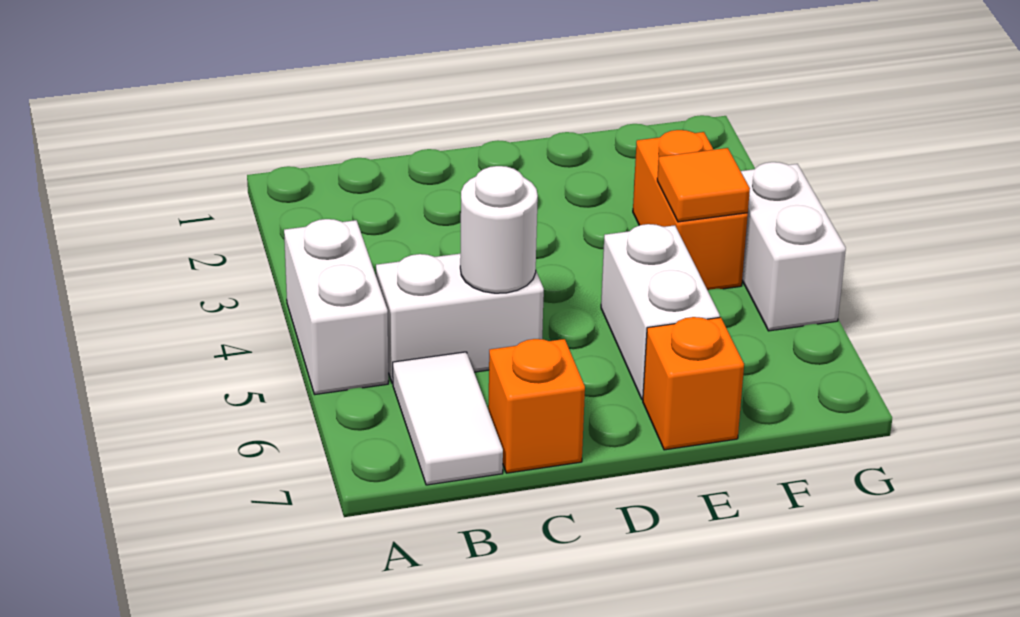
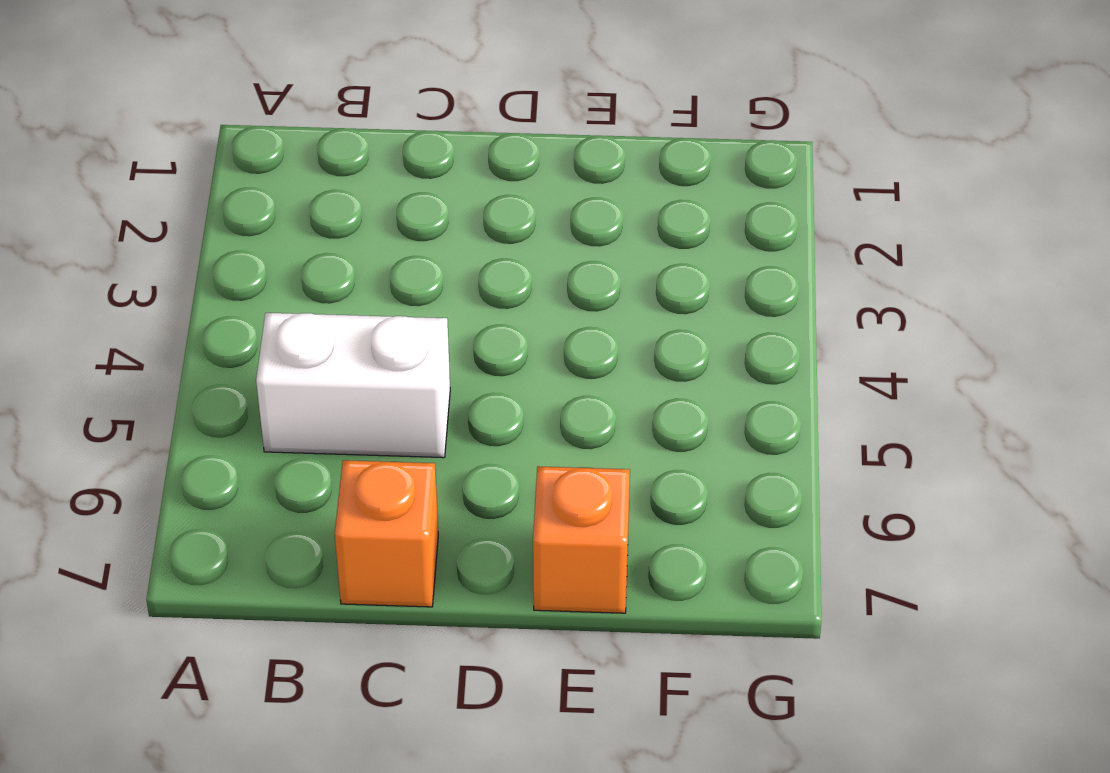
none -> white 1x2 brick [284,219,388,394]
none -> white 1x2 tile [393,352,503,485]

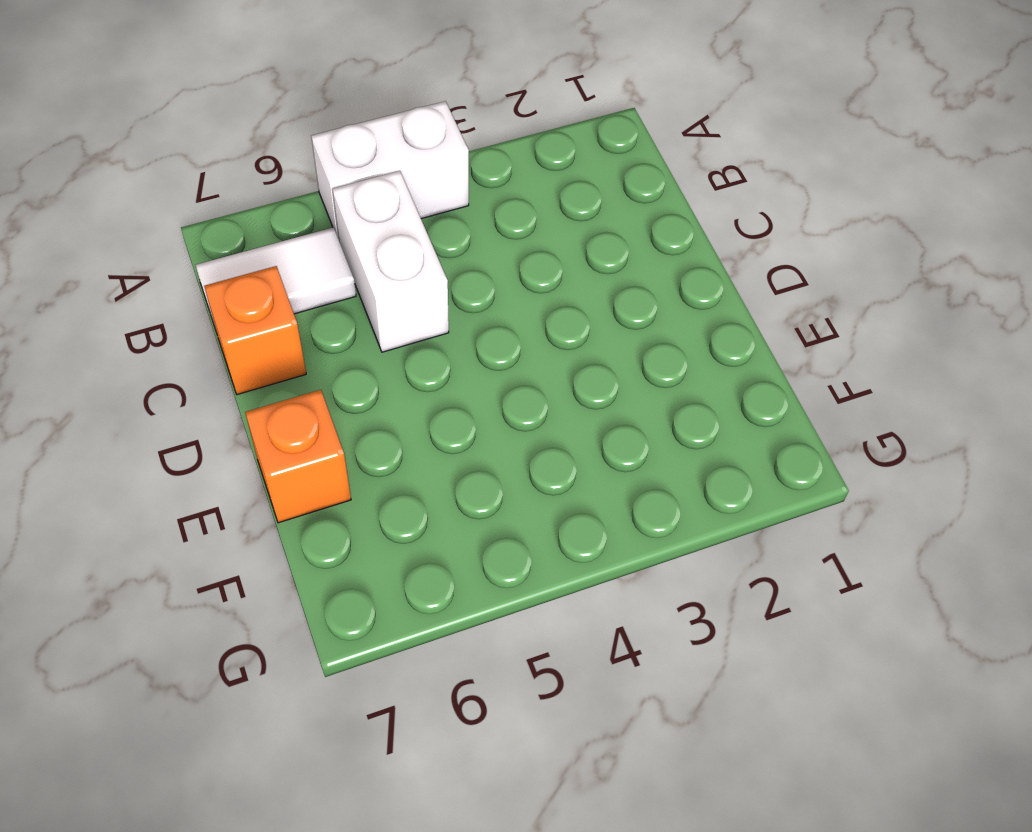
none -> white 1x2 brick [601,224,720,400]
none -> orange 1x2 brick [633,130,748,290]

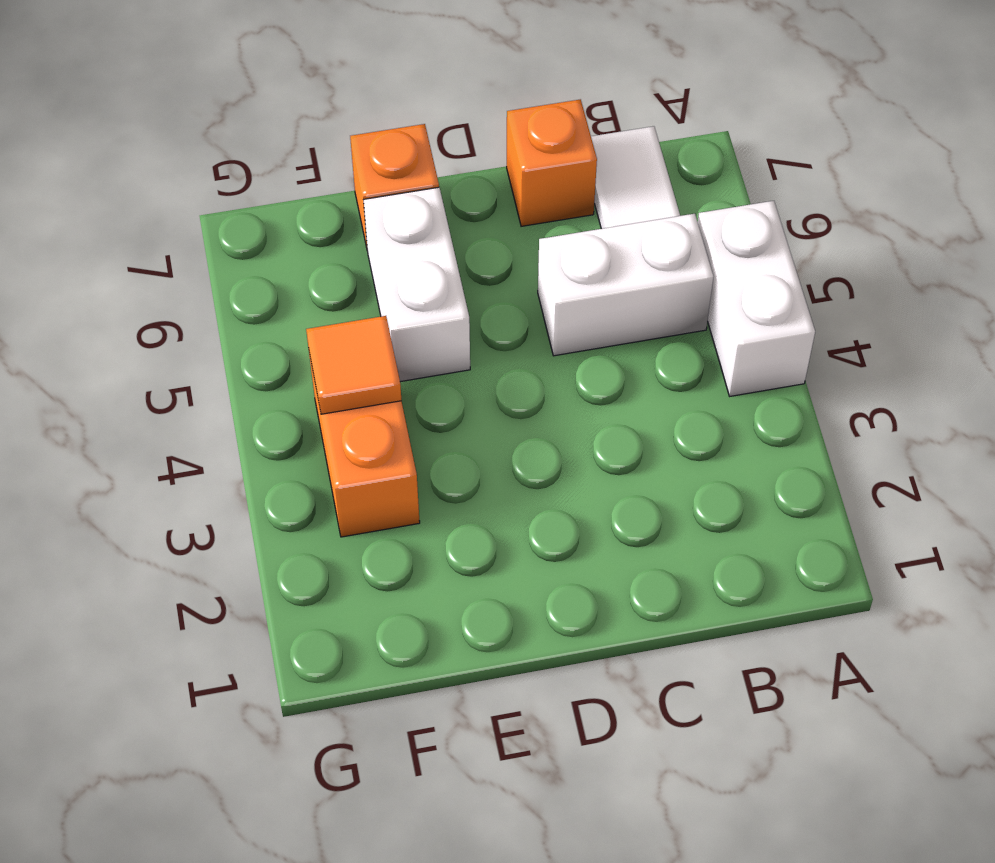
none -> white 1x2 brick [741,162,846,331]
none -> white 1x1 round brick [460,166,538,293]

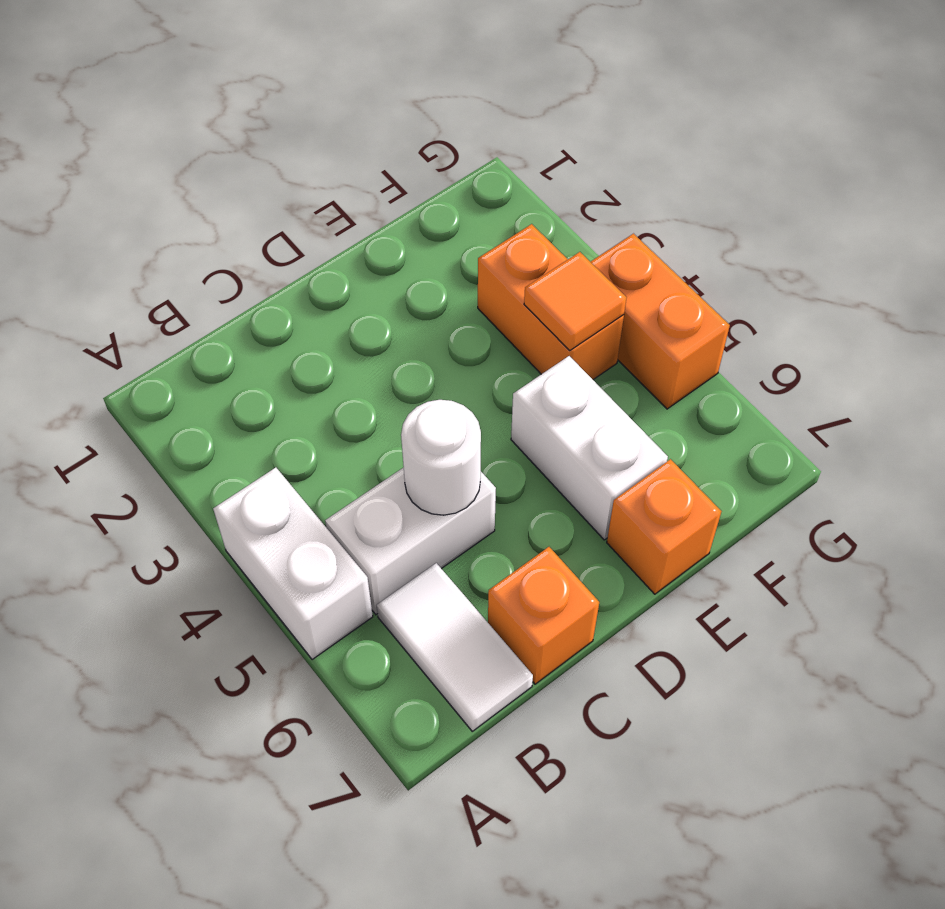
orange 1x2 brick [591,234,730,409] -> white 1x2 brick [741,162,846,331]

